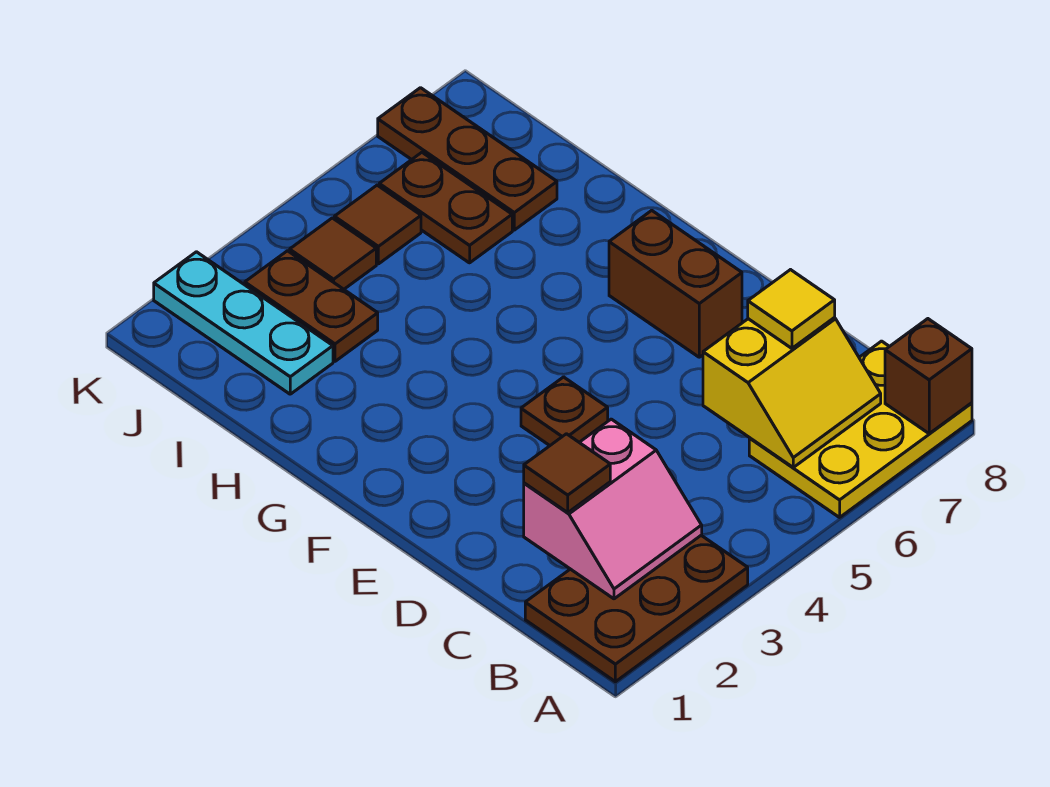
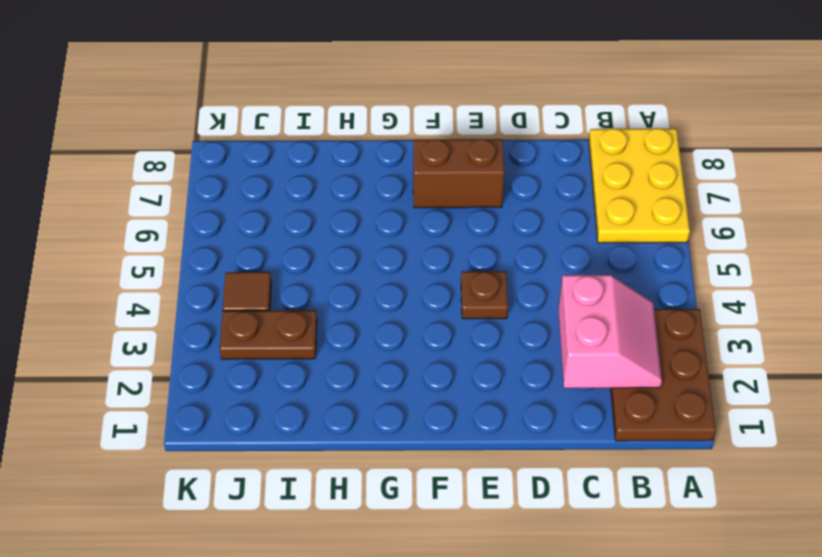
none -> cyan 1x3 plate [154,252,333,394]
none -> brown 1x2 plate [379,152,512,263]
none -> brown 1x3 plate [378,88,557,230]

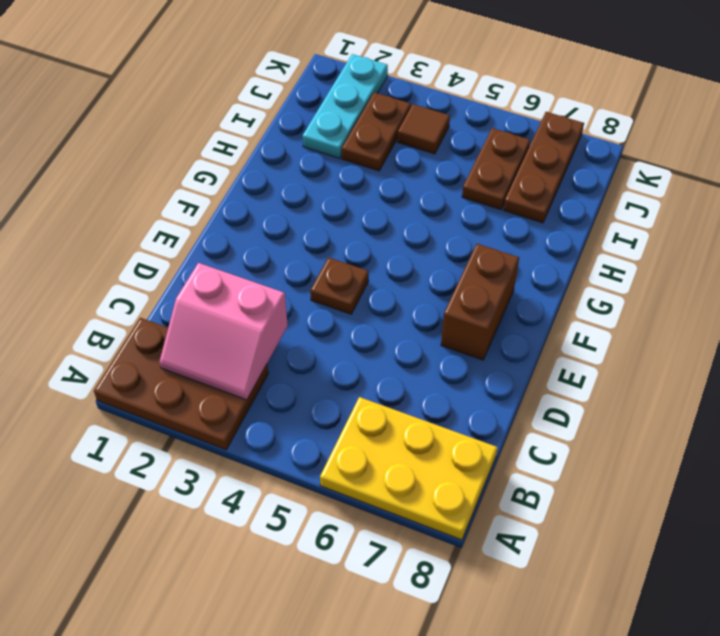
none -> brown 1x1 tile [334,185,421,264]
none -> brown 1x1 brick [885,319,972,434]
none -> yellow 2x2 slope [703,318,881,467]

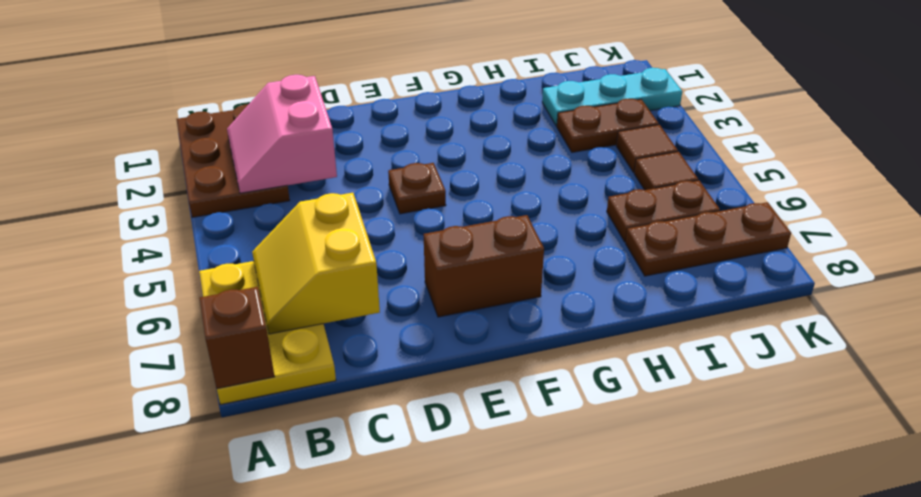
none -> brown 1x1 tile [524,434,610,512]
none -> yellow 1x1 tile [748,270,835,348]

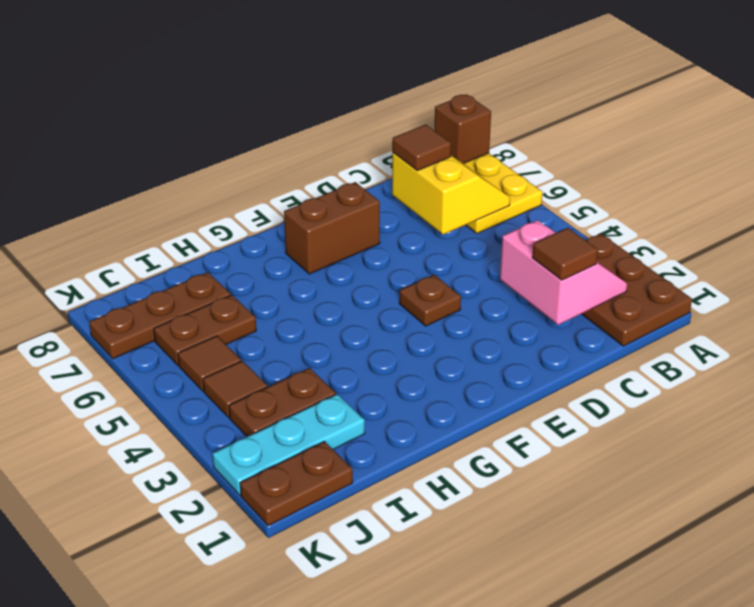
brown 1x1 tile [392,125,451,171] -> yellow 1x1 tile [748,270,835,348]
brown 1x2 plate [240,441,353,526] -> none

